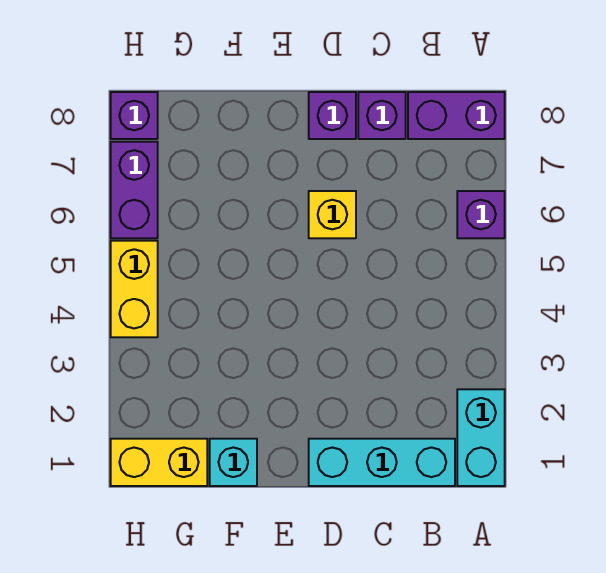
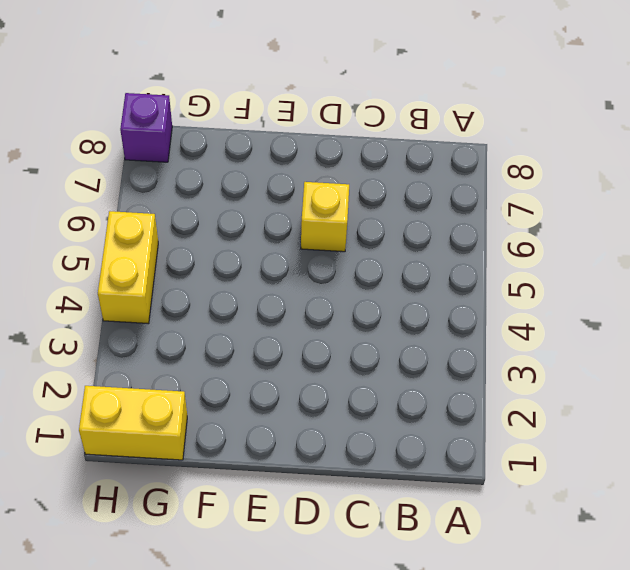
none -> cyan 1x2 brick [457,389,505,486]
none -> purple 1x1 brick [457,191,505,238]
none -> purple 1x2 brick [408,92,505,139]

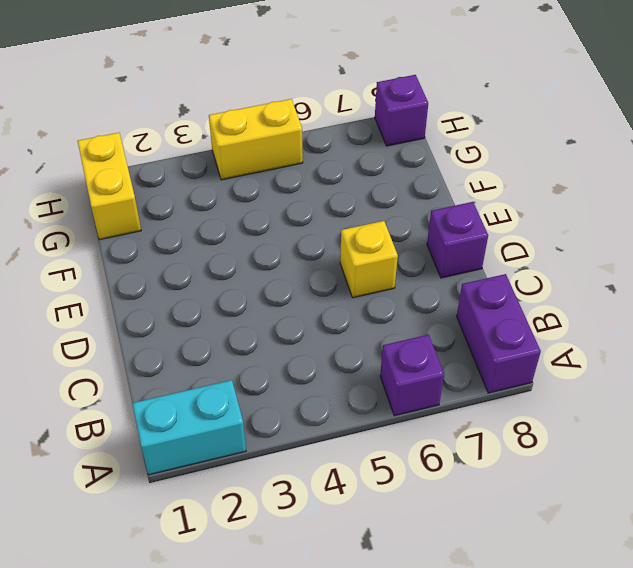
none -> cyan 1x3 brick [309,439,455,486]
none -> purple 1x1 brick [358,92,406,139]
none -> cyan 1x1 brick [210,439,257,486]

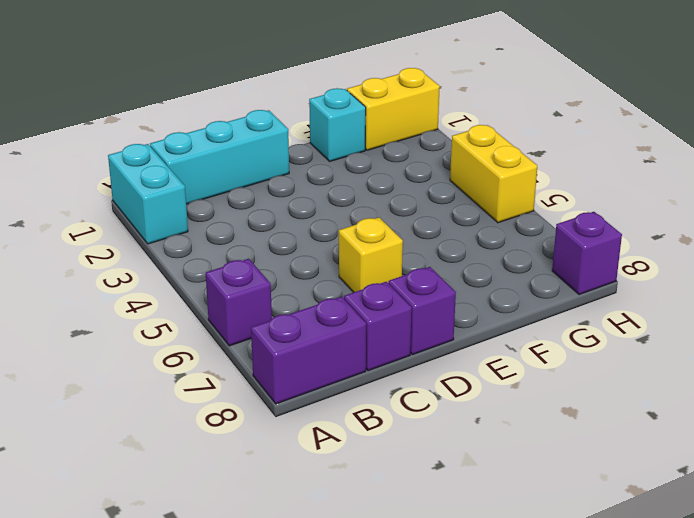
none -> purple 1x2 brick [111,142,158,238]

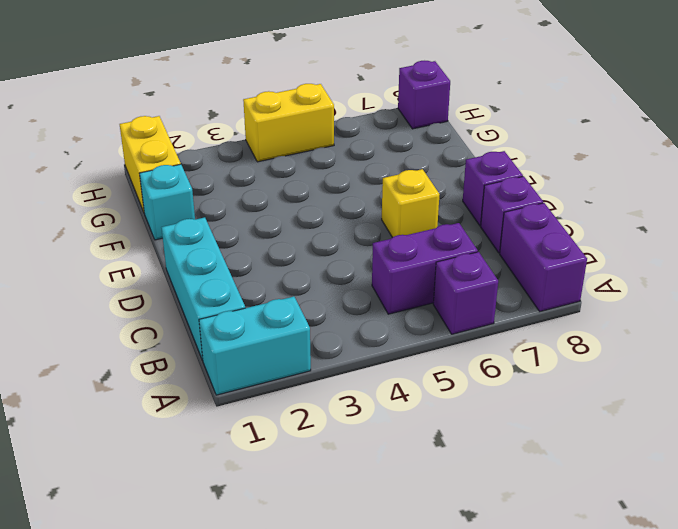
purple 1x2 brick [372,223,478,314] -> purple 1x2 brick moved to [111,142,158,238]

